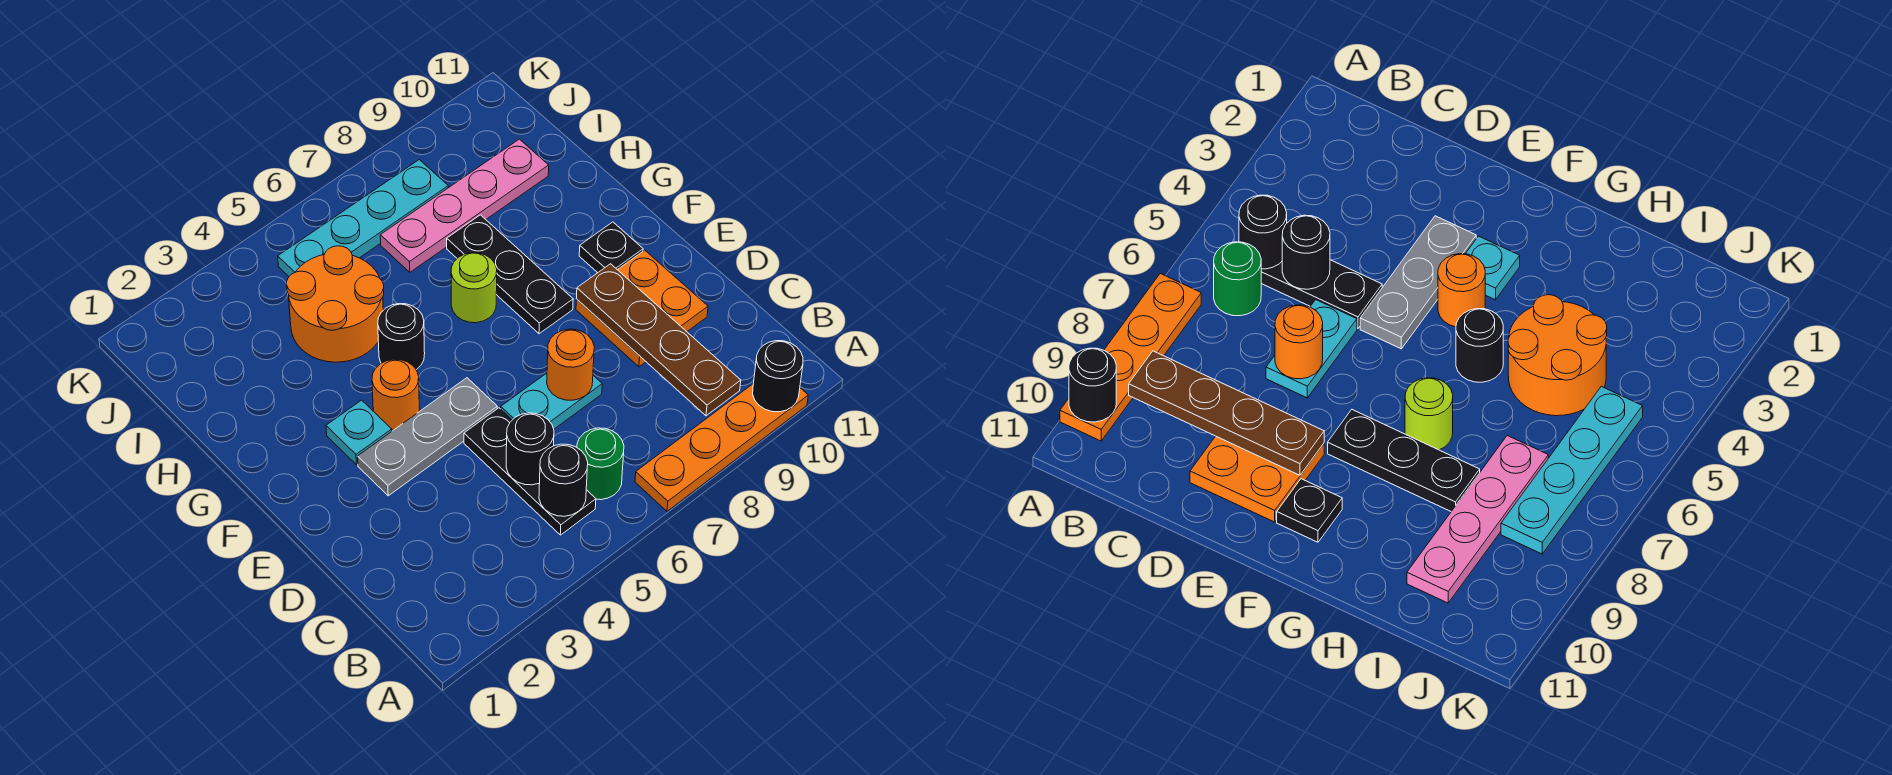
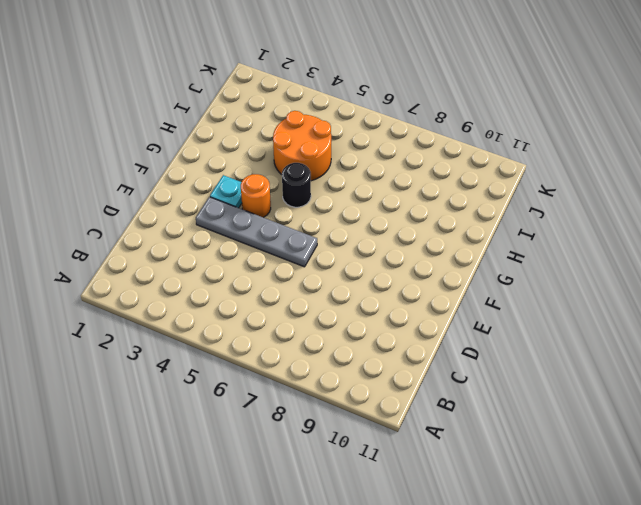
grey 1x4 plate [196,197,317,267] -> grey 1x3 plate [358,378,497,496]
none -> orange 1x4 plate [635,384,808,511]
none -> black 1x3 plate [464,408,596,535]
none -> green 1x1 round brick [577,428,624,500]

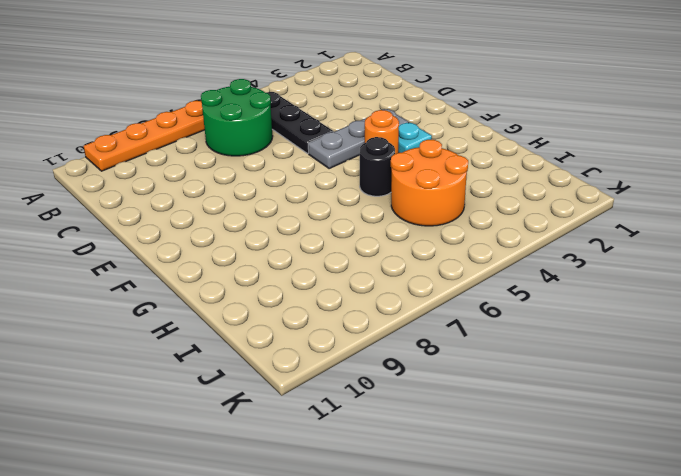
green 2x2 round brick [201,79,273,156] -> green 1x1 round brick [577,428,624,500]
none -> cyan 1x2 plate [501,373,602,429]
none -> orange 2x2 plate [576,250,708,367]
none -> black 1x3 plate [447,215,573,334]

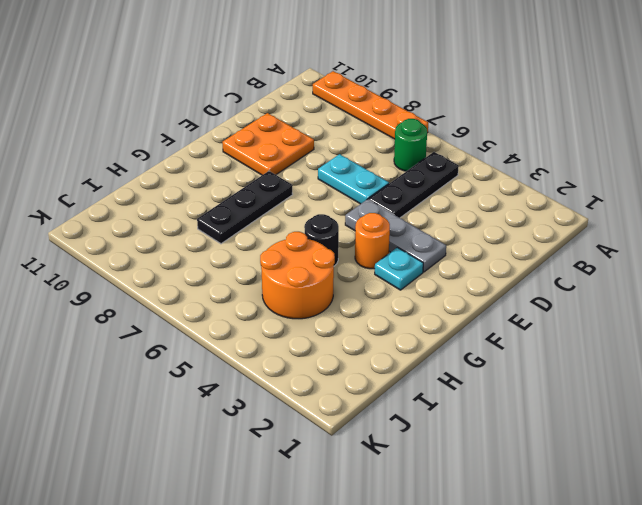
none -> black 1x1 plate [579,222,643,273]
none -> lime 1x1 round brick [451,253,497,323]
none -> pink 1x4 plate [380,139,549,272]

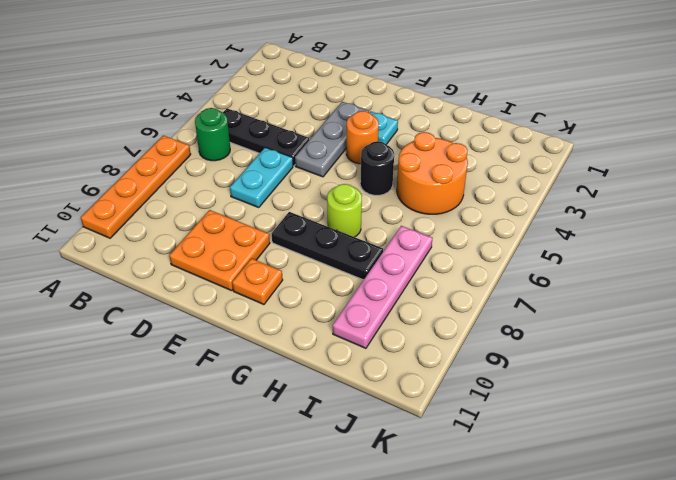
orange 1x1 plate [232,258,283,305] -> black 1x1 plate [579,222,643,273]
none -> cyan 1x4 plate [278,160,448,276]
none -> black 1x1 round brick [753,341,803,412]
none -> black 1x1 round brick [539,444,588,516]

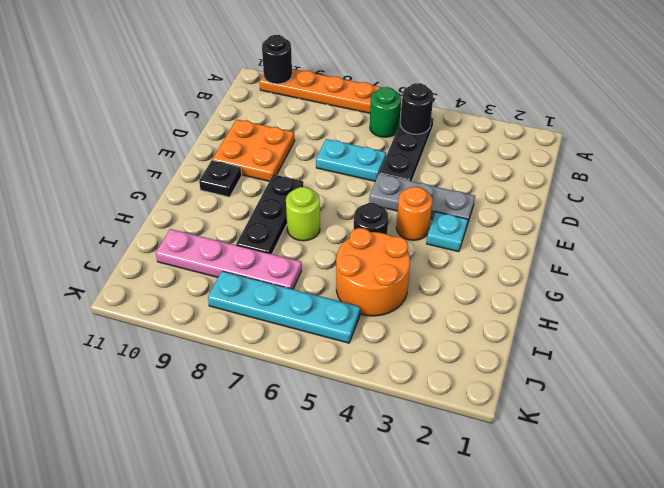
none -> brown 1x4 plate [576,264,741,416]
none -> black 1x1 round brick [506,413,554,485]
none -> orange 1x1 round brick [547,329,594,400]

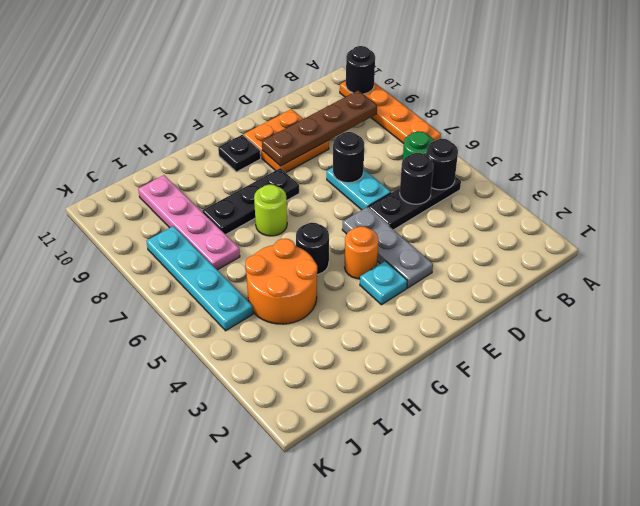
black 1x1 round brick [333,132,364,183] -> orange 1x1 round brick [547,329,594,400]

